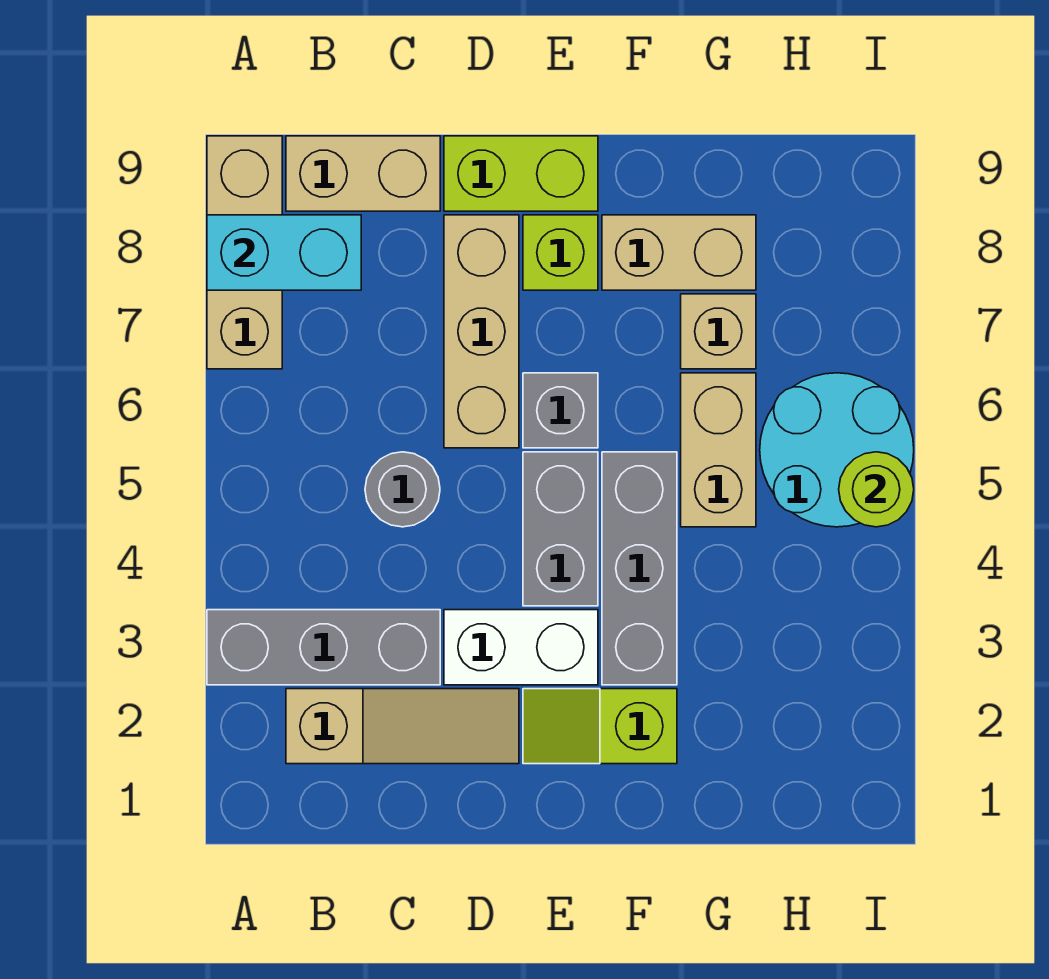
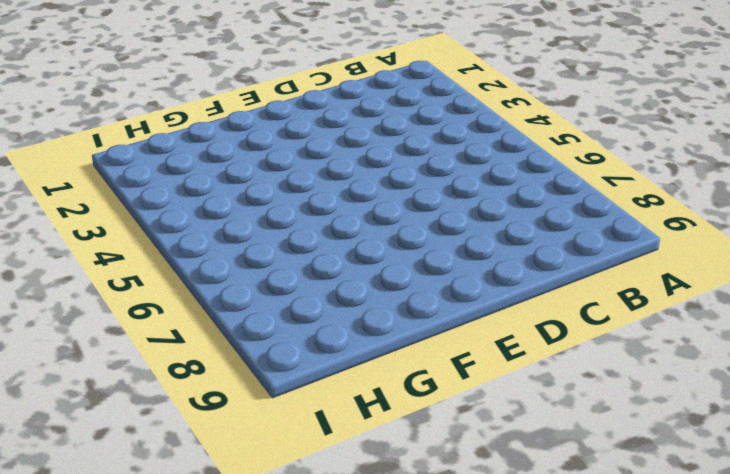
none -> grey 1x3 brick [207,610,440,685]
none -> tan 1x3 brick [207,136,282,369]
none -> tan 1x3 slope [286,689,519,764]

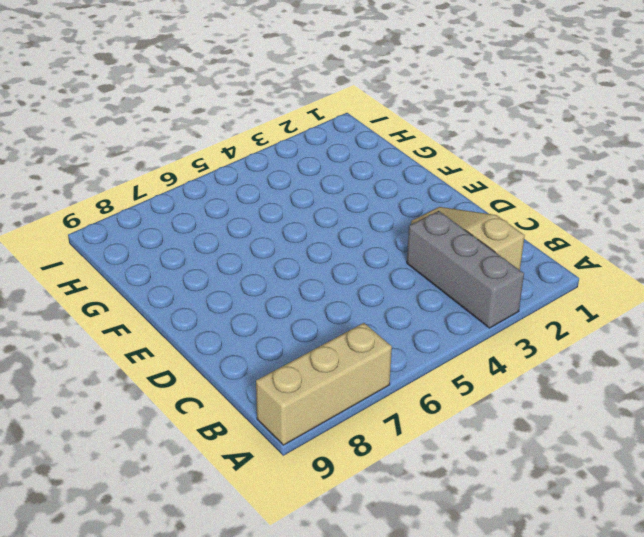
none -> tan 1x2 brick [286,136,440,211]
none -> grey 1x1 round brick [365,452,440,527]
none -> white 1x2 brick [444,610,598,685]

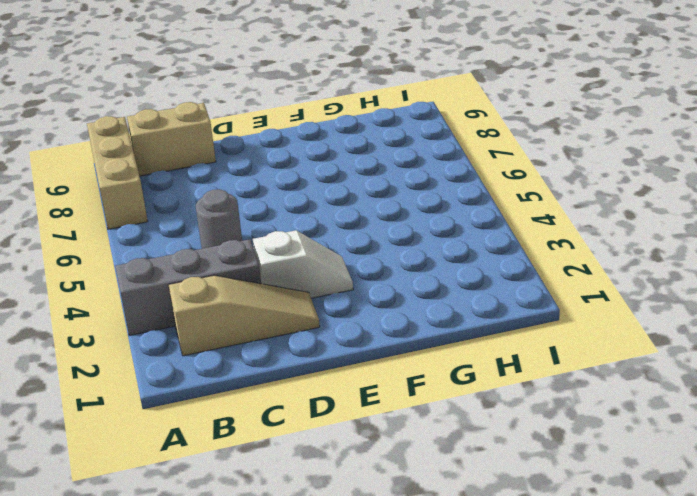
white 1x2 slope [253,230,353,298] -> white 1x2 brick [444,610,598,685]
none -> tan 1x3 brick [444,215,519,448]
none -> lime 1x2 brick [444,136,598,211]
none -> lime 1x2 slope [523,689,677,764]

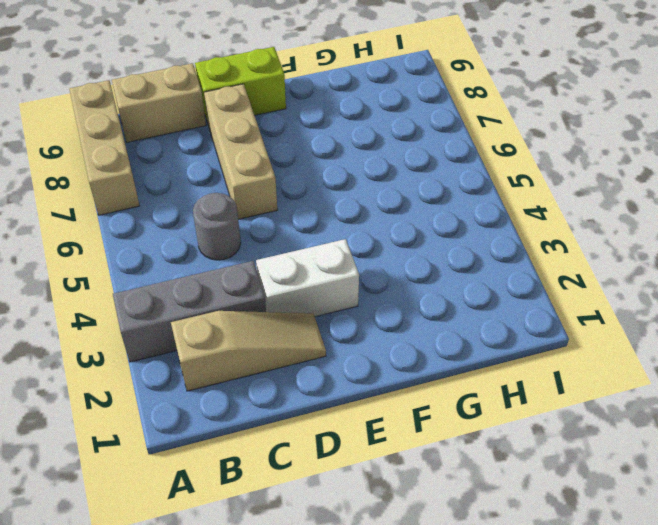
none -> lime 1x2 slope [523,689,677,764]
none -> grey 1x2 brick [523,452,598,606]
none -> grey 1x1 brick [523,373,598,448]

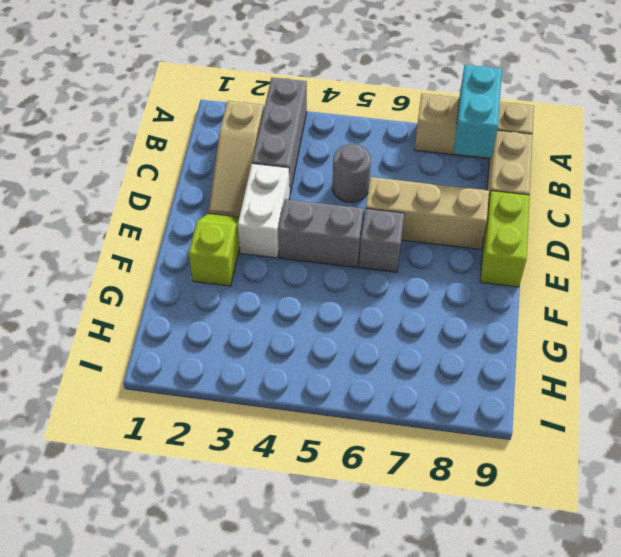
none -> lime 1x1 brick [523,215,598,290]
none -> grey 1x3 brick [602,452,677,685]
none -> tan 1x2 brick [602,215,756,290]

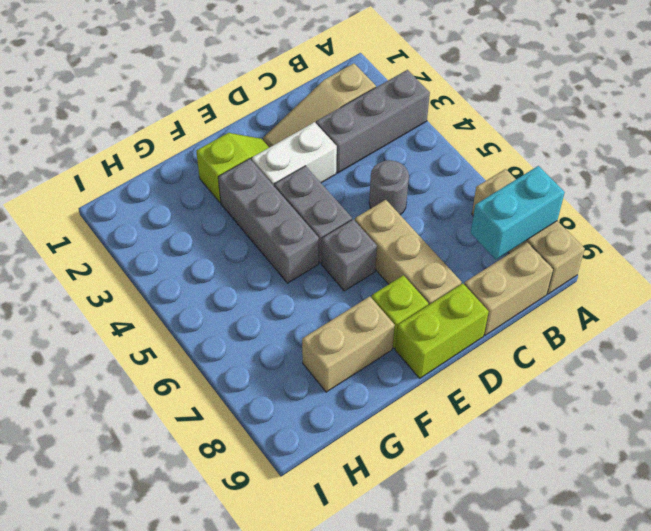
none -> tan 1x2 brick [681,373,756,527]
none -> tan 1x1 brick [681,294,756,369]
none -> cyan 2x2 round brick [760,373,914,527]

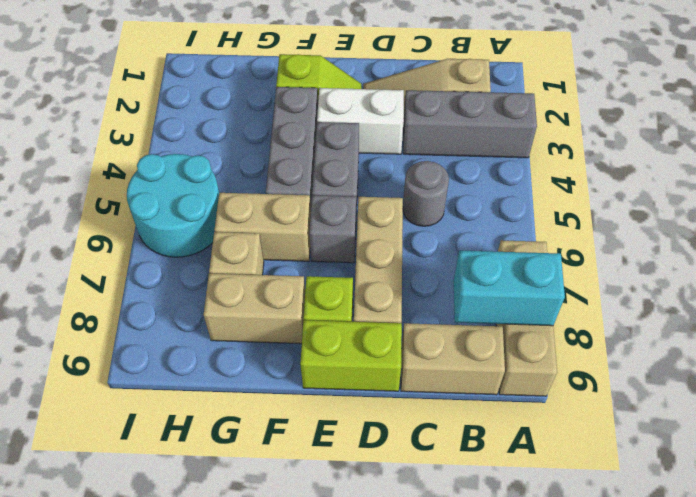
tan 1x2 brick [214,193,311,261] -> tan 1x2 brick turned to [681,373,756,527]
none -> lime 1x1 round brick [839,452,914,527]

